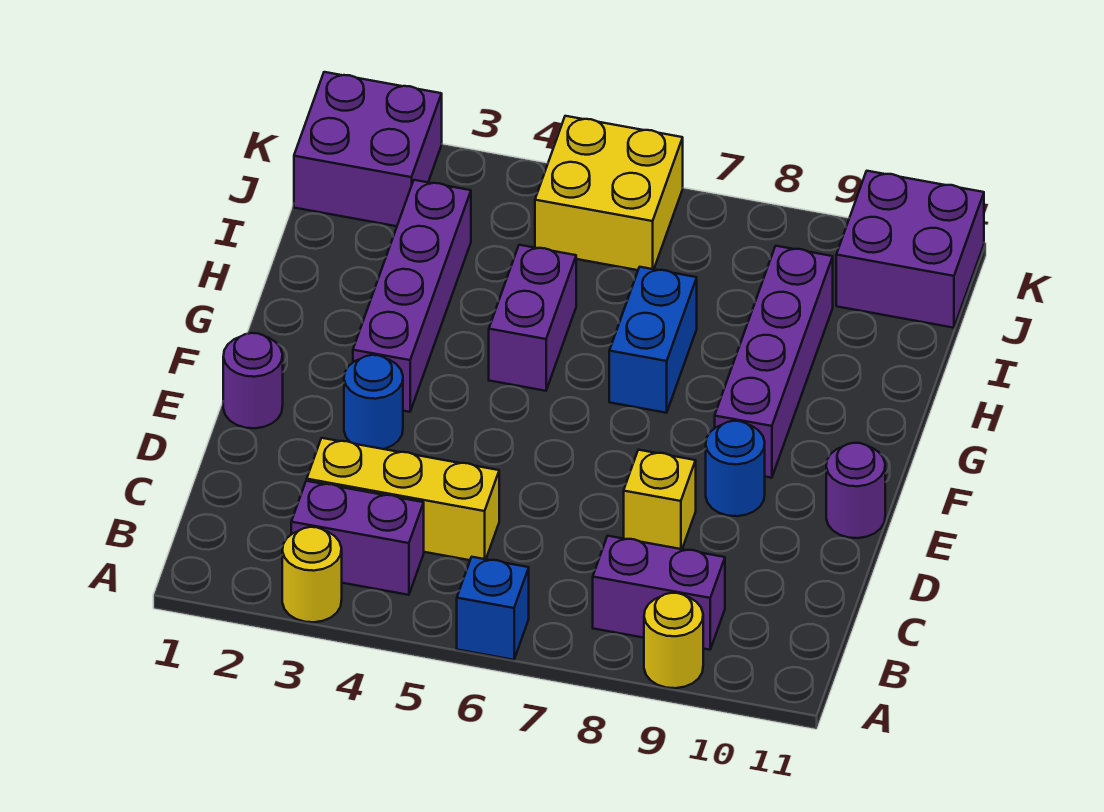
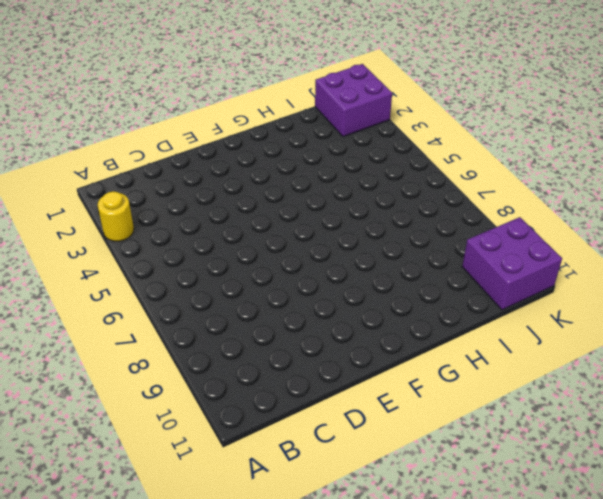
none -> blue 1x1 brick [457,557,529,660]
none -> yellow 1x1 round brick [644,593,703,688]
none -> purple 1x2 brick [291,481,424,595]

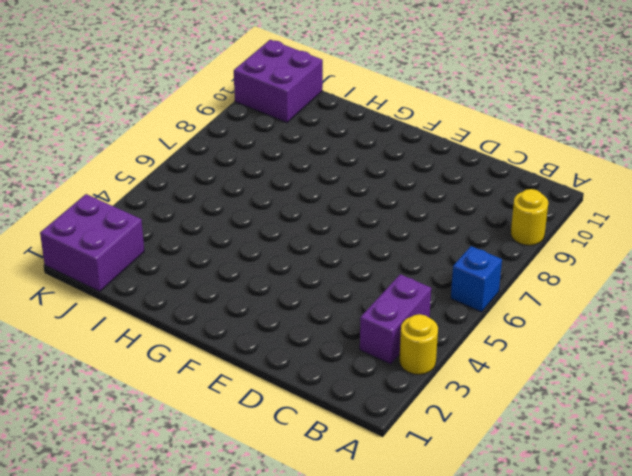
none -> purple 1x2 brick [593,536,725,650]
none -> yellow 1x3 brick [307,438,499,560]
none -> yellow 1x1 brick [624,450,696,549]

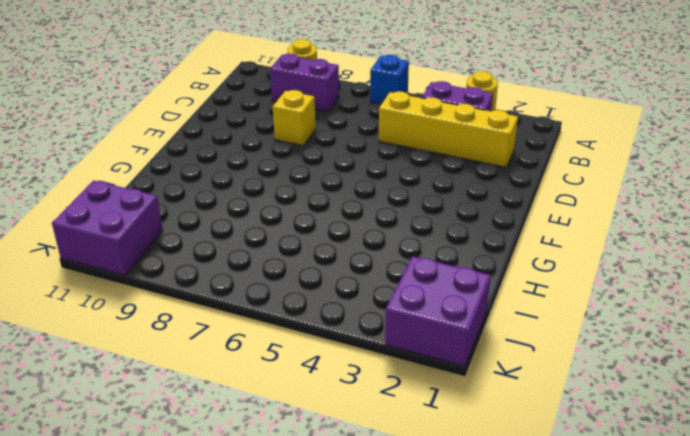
yellow 1x4 brick [379,92,518,167] -> yellow 1x3 brick [307,438,499,560]
none -> purple 1x1 round brick [223,333,283,428]
none -> blue 1x1 round brick [344,355,403,449]
none -> blue 1x1 round brick [706,421,765,516]

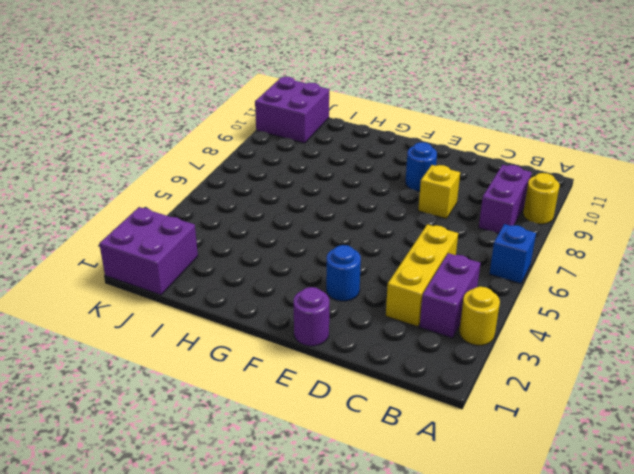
none -> purple 1x1 round brick [826,443,885,538]
none -> purple 1x4 brick [353,180,471,412]
none -> purple 1x4 brick [715,246,833,478]

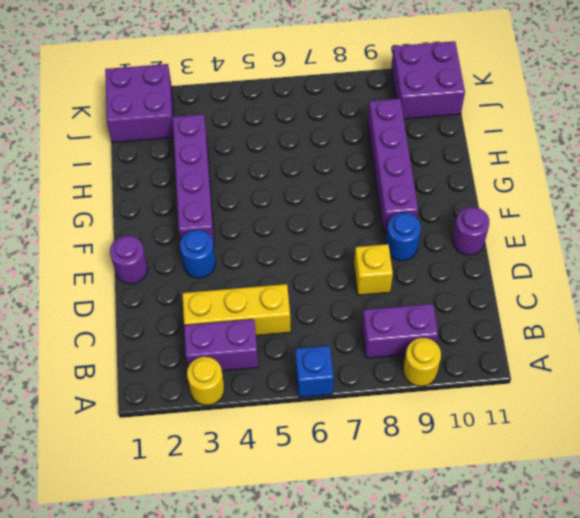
none -> purple 1x2 brick [489,245,576,391]
none -> blue 1x2 brick [609,267,697,413]
none -> yellow 2x2 brick [535,116,683,270]

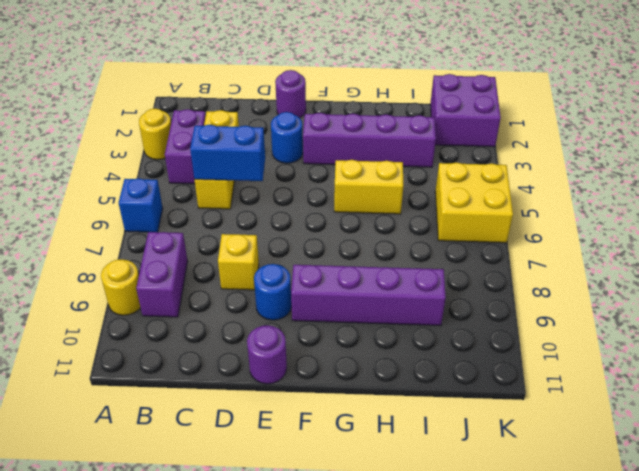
blue 1x2 brick [190,125,265,181] -> blue 1x2 brick moved to [609,267,697,413]
yellow 1x2 brick [334,160,403,214] -> purple 1x2 brick [489,245,576,391]
none -> purple 2x2 brick [836,171,984,328]

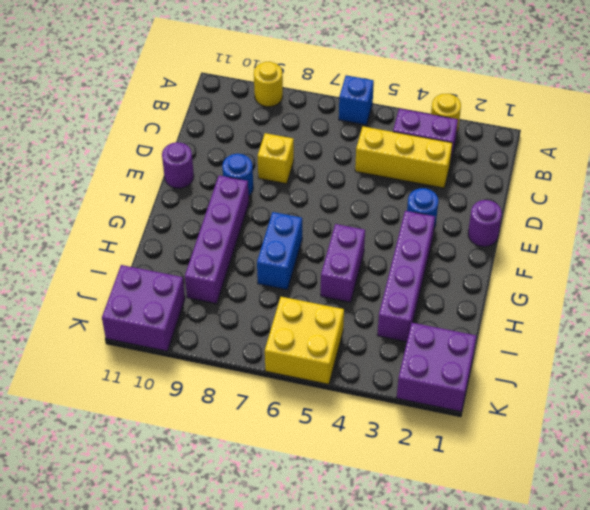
none -> purple 1x2 brick [593,536,725,650]

